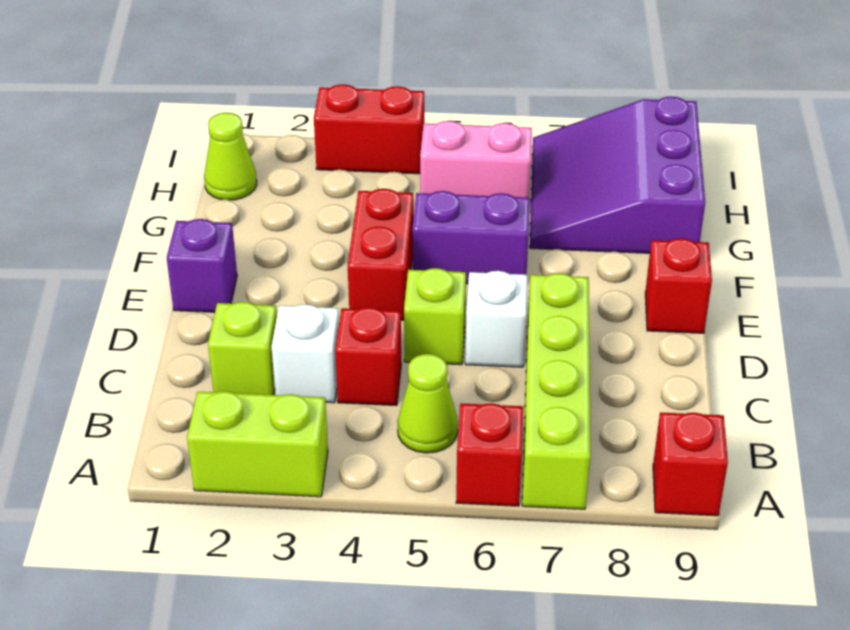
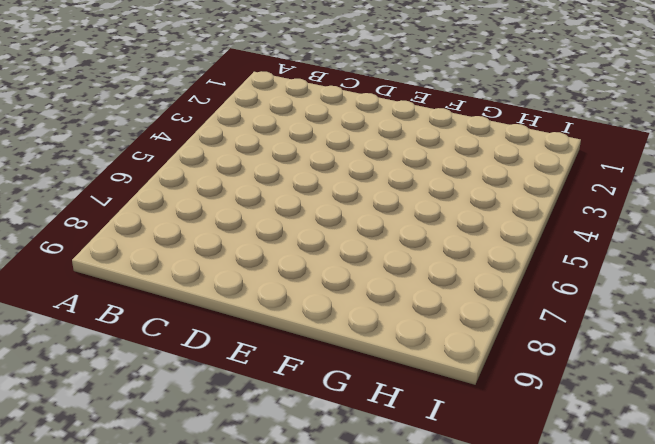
none -> lime 1x2 brick [187,391,328,497]
none -> red 1x1 brick [456,403,523,506]
none -> lime 1x4 brick [522,273,590,509]

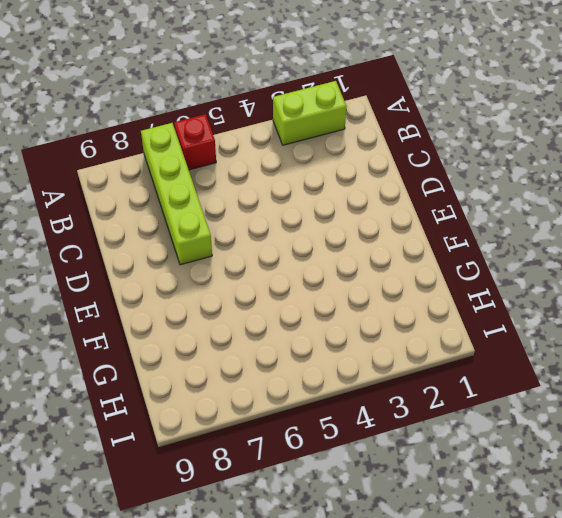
none -> red 1x1 brick [653,412,728,516]
none -> lime 1x1 cone [397,354,458,453]
none -> lime 1x1 brick [208,302,277,395]

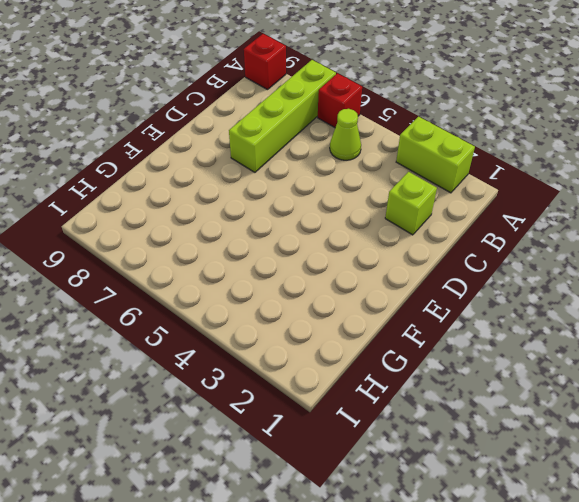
none -> white 1x1 brick [272,305,339,403]
none -> red 1x1 brick [335,307,401,406]
none -> lime 1x1 brick [404,268,466,365]

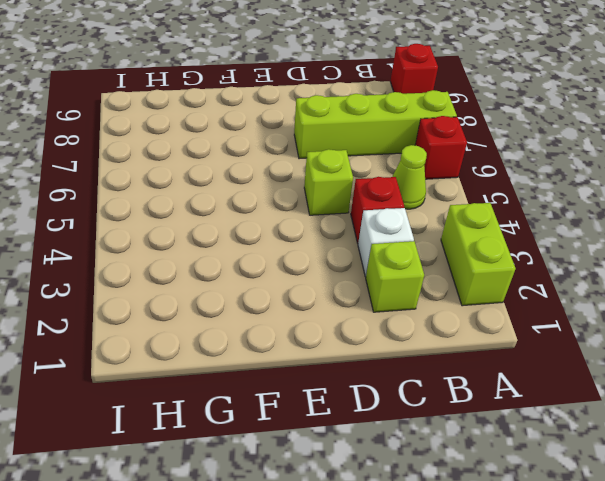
none -> white 1x1 brick [465,271,527,367]
none -> purple 1x1 brick [167,219,237,312]
none -> red 1x2 brick [348,189,414,320]

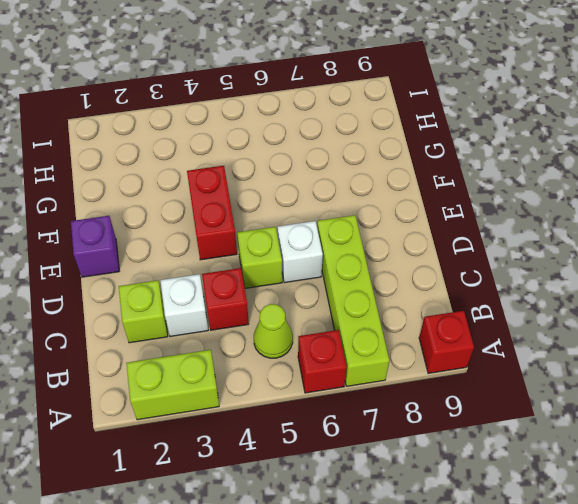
none -> red 1x1 brick [645,238,712,333]
none -> purple 1x2 brick [412,191,530,284]
none -> purple 3x3 slope [530,97,705,253]

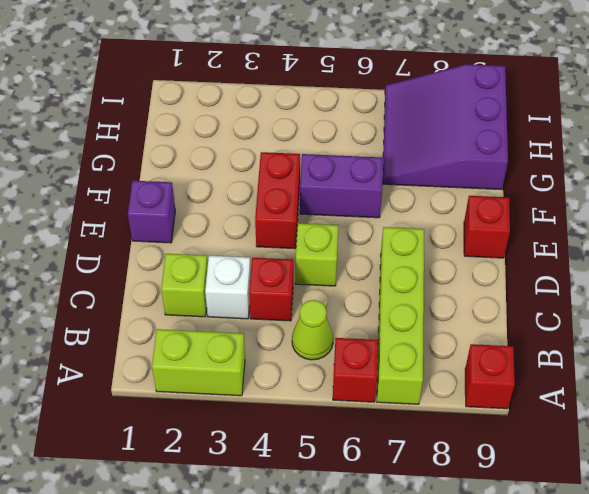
none -> white 1x1 brick [465,271,527,367]
none -> lime 1x1 cone [204,113,257,200]
none -> pink 1x2 brick [420,121,532,198]

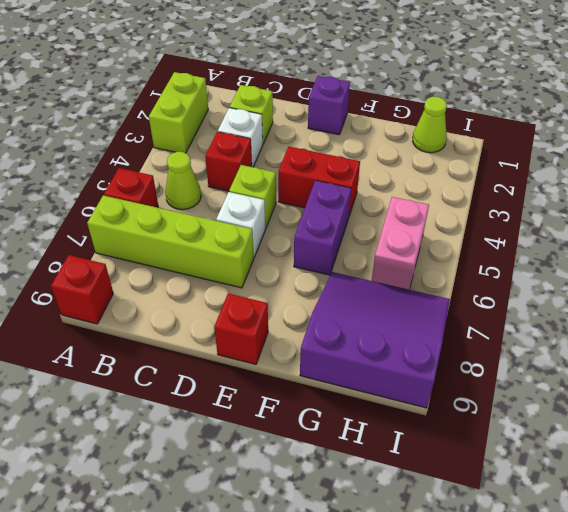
none -> red 1x2 brick [314,84,424,174]

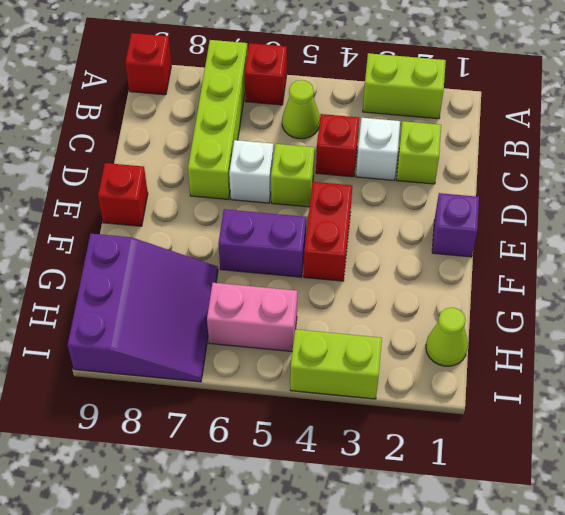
lime 1x2 brick [290,329,382,399] -> red 1x2 brick [314,84,424,174]

